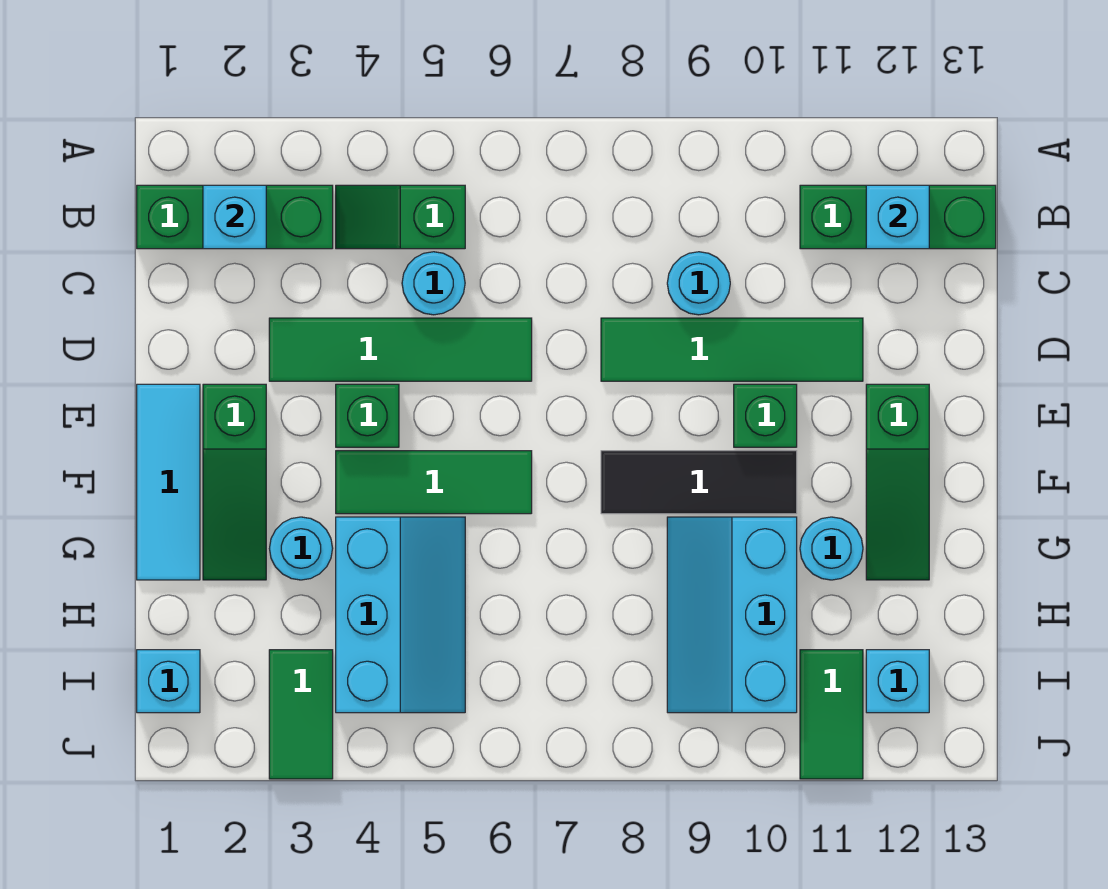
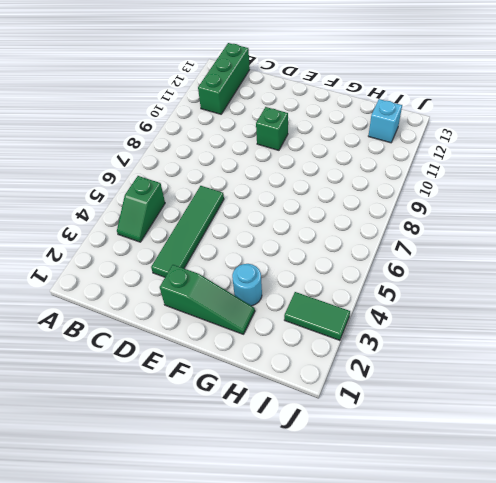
none -> green 1x3 brick [137,185,333,249]
none -> cyan 1x1 round brick [402,252,465,315]
none -> cyan 1x1 round brick [667,252,730,315]

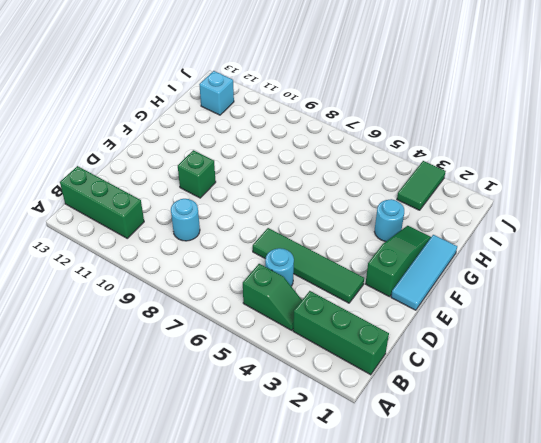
none -> green 1x4 tile [601,318,863,381]
none -> green 1x1 brick [336,384,399,447]
none -> green 1x3 slope [866,384,929,580]

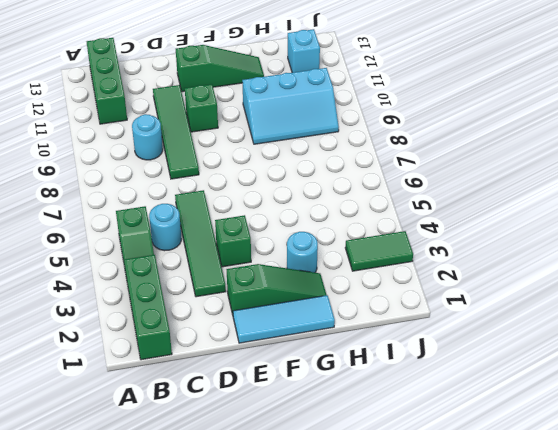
none -> green 1x3 tile [336,451,532,514]
none -> black 1x3 tile [601,451,797,514]
none -> cyan 2x3 slope [336,517,465,713]

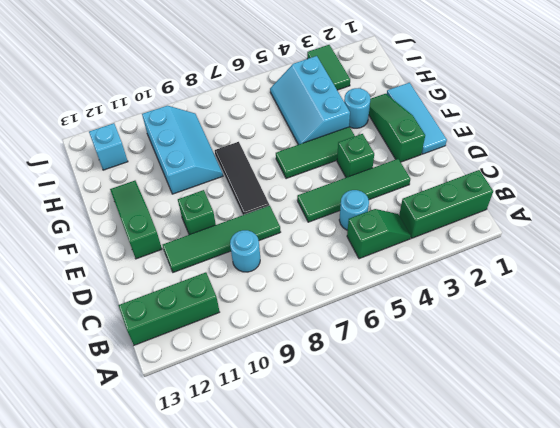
black 1x3 tile [215,142,269,215] -> black 1x3 tile turned to [601,451,797,514]
none -> cyan 1x1 round brick [800,517,863,580]
none -> cyan 1x1 brick [137,650,200,713]
none -> green 1x2 tile [800,650,863,779]

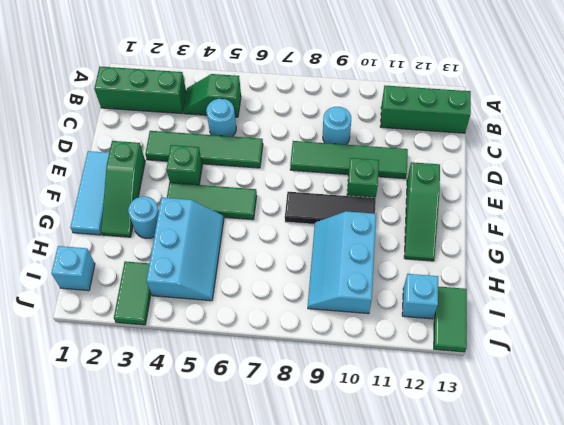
green 1x2 tile [434,286,467,352] -> green 1x2 tile moved to [800,650,863,779]
none -> cyan 1x1 round brick [800,517,863,580]
none -> cyan 1x1 brick [203,185,266,249]
none -> cyan 1x1 brick [866,185,929,249]

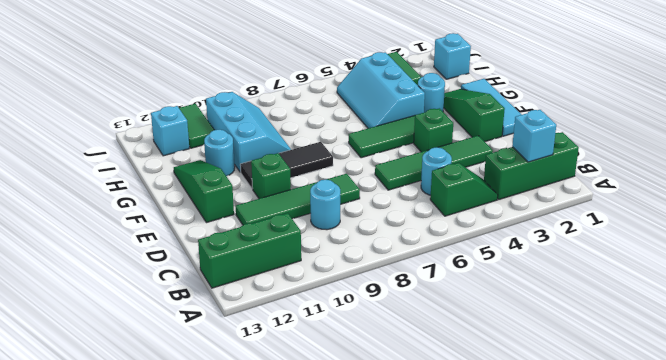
none -> cyan 1x1 brick [866,185,929,249]

